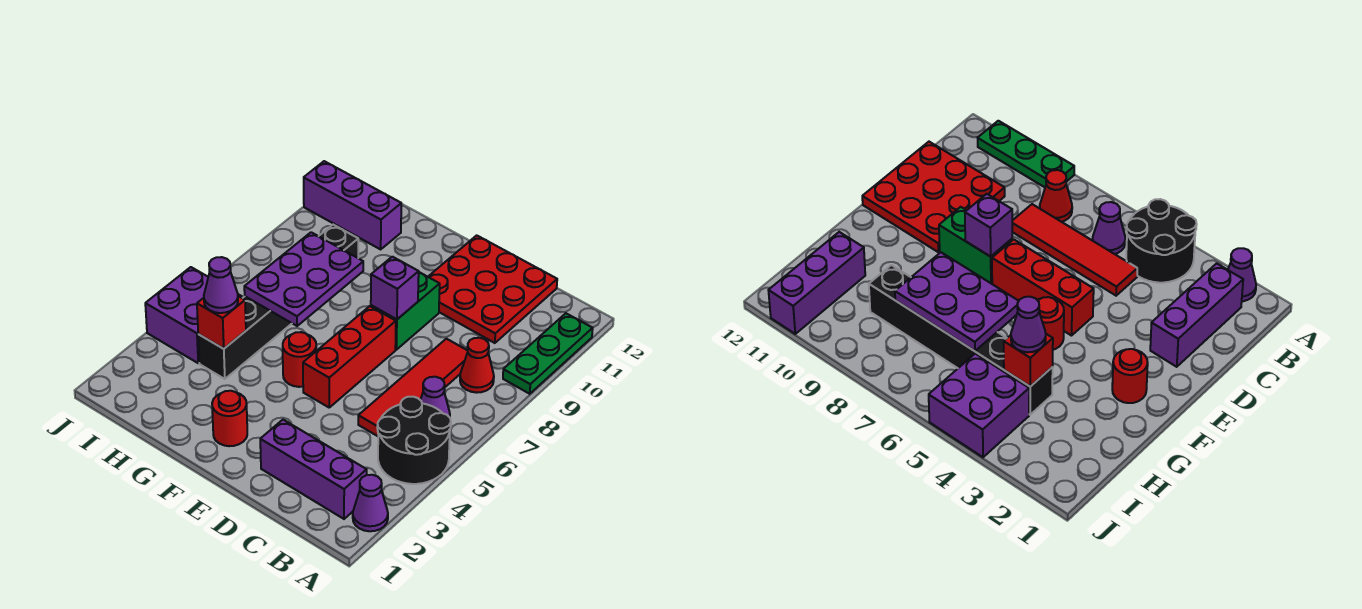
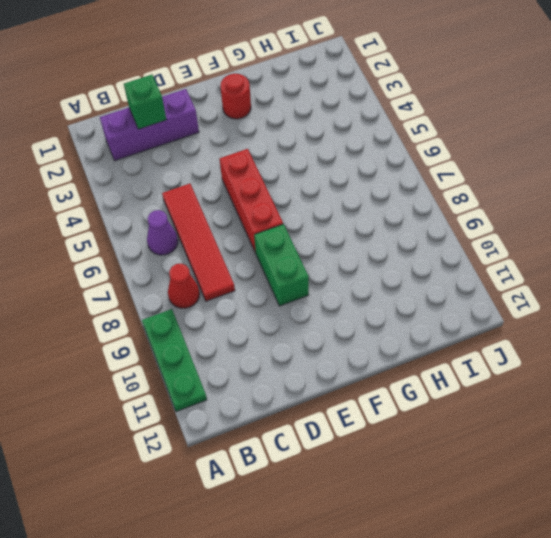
green 1x1 brick [124,75,166,129] -> none
none -> purple 1x1 cone [353,475,388,531]
none -> black 2x2 round brick [377,397,451,484]
none -> red 3x3 plate [428,235,557,343]

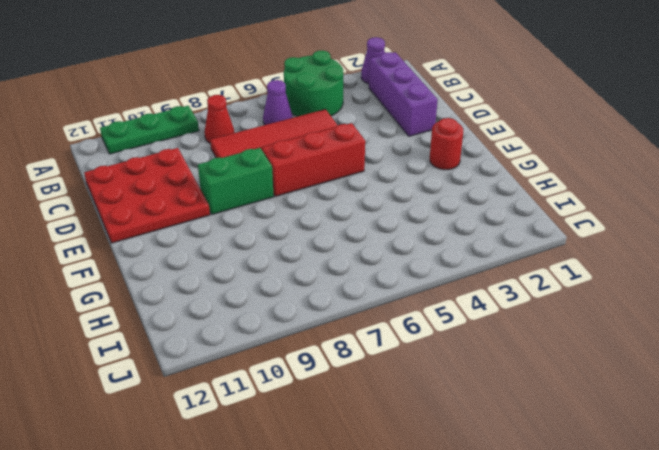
green 2x2 round brick [284,50,343,116] -> black 2x2 round brick [377,397,451,484]
none -> red 1x1 round brick [283,332,316,387]
none -> black 1x6 brick [198,225,358,379]
none -> purple 1x3 brick [304,161,401,249]

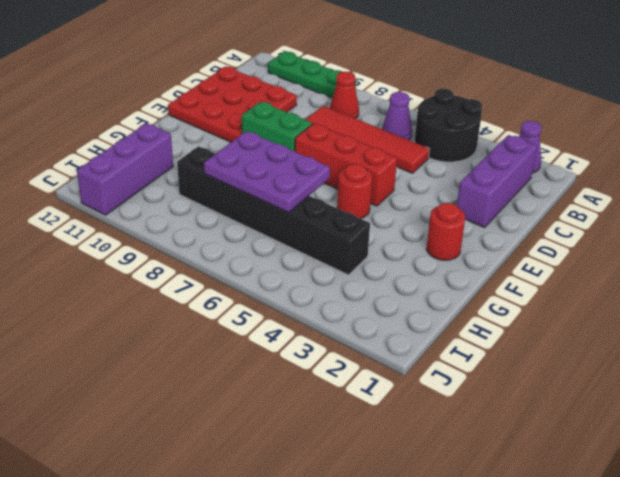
none -> purple 2x2 brick [145,267,242,363]
none -> purple 1x1 brick [371,257,419,319]
none -> red 1x1 brick [197,296,246,349]

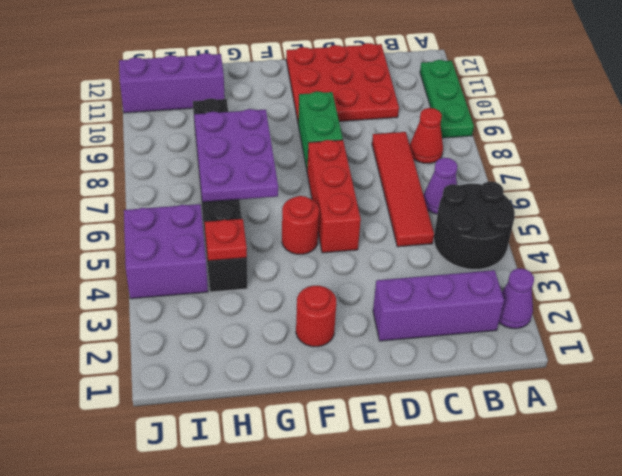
red 1x1 plate [205,219,247,261] -> red 1x1 brick [197,296,246,349]
none -> purple 1x1 brick [371,257,419,319]
none -> purple 1x1 cone [204,257,238,313]

